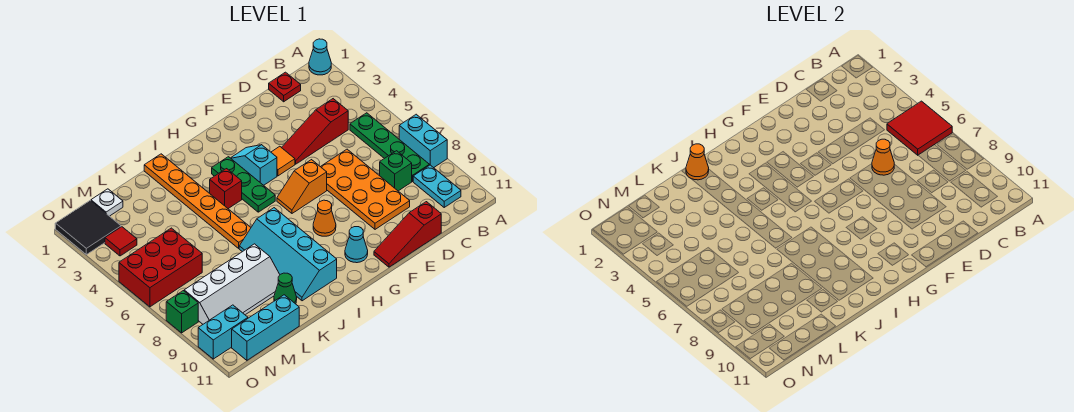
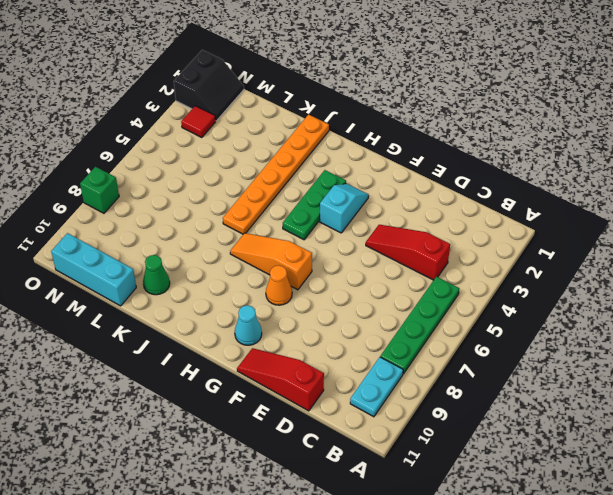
orange 1x3 slope [230,233,312,290] -> cyan 2x4 slope [239,208,337,301]
black 2x2 slope [174,50,244,121] -> black 2x2 tile [55,201,121,255]
none -> cyan 1x1 cone [309,39,331,75]
none -> cyan 1x2 brick [399,114,447,168]
none -> red 1x1 plate [269,72,301,102]
none -> green 1x1 brick [380,151,412,191]

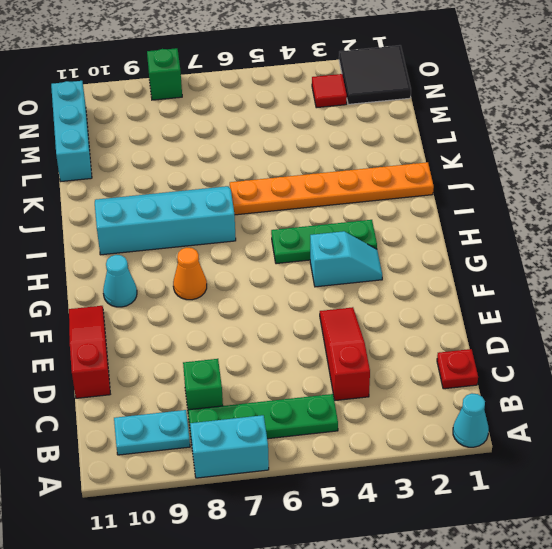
none -> orange 2x4 plate [321,149,410,229]
none -> orange 1x1 tile [271,146,295,176]
none -> orange 1x2 slope [277,160,327,213]
none -> red 1x1 brick [210,169,242,209]

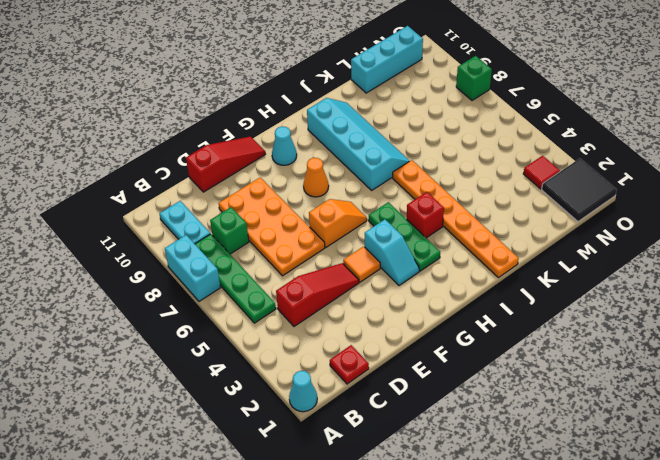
none -> white 2x4 slope [184,244,280,324]
none -> green 1x1 cone [274,273,297,304]
none -> white 1x1 plate [91,189,123,216]
none -> red 2x3 brick [119,228,202,307]

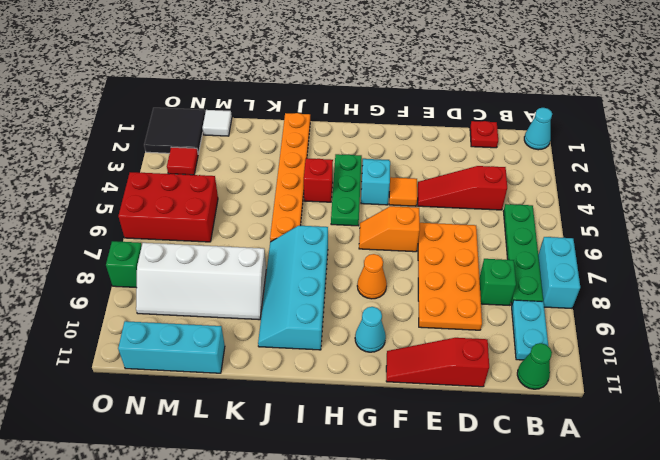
green 1x1 cone [517,343,552,389] -> green 1x1 cone moved to [274,273,297,304]
white 1x1 tile [203,110,232,136] -> white 1x1 plate [91,189,123,216]
none -> cyan 1x2 brick [198,305,248,359]
none -> red 2x2 tile [887,101,952,155]
none -> orange 1x1 cone [872,139,894,175]
none -> orange 1x1 cone [686,144,709,180]

